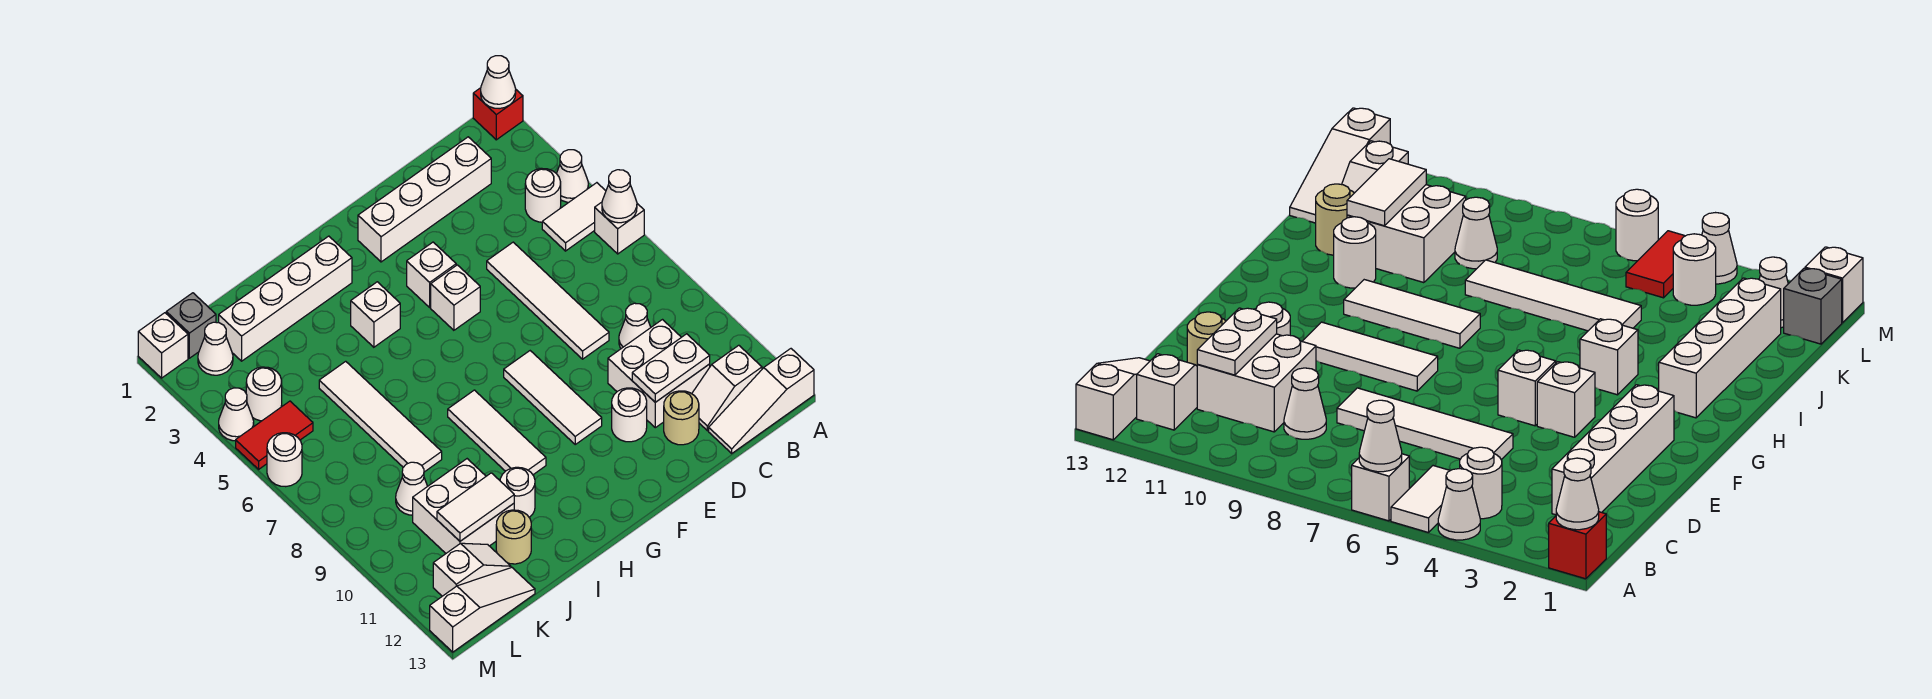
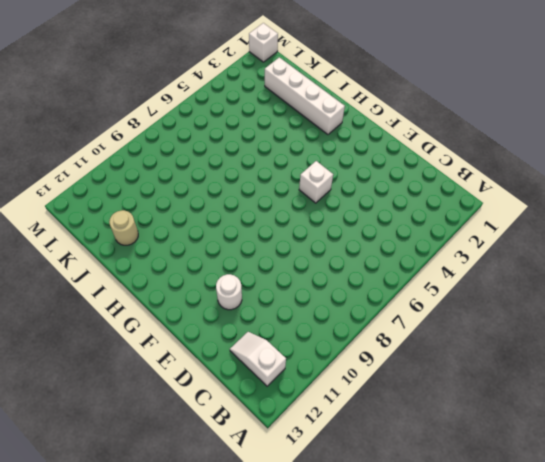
none -> red 1x1 brick [473,88,523,140]
none -> white 1x1 cone [556,150,588,202]
none -> white 1x2 tile [542,183,606,251]
none -> white 1x1 brick [595,202,644,254]

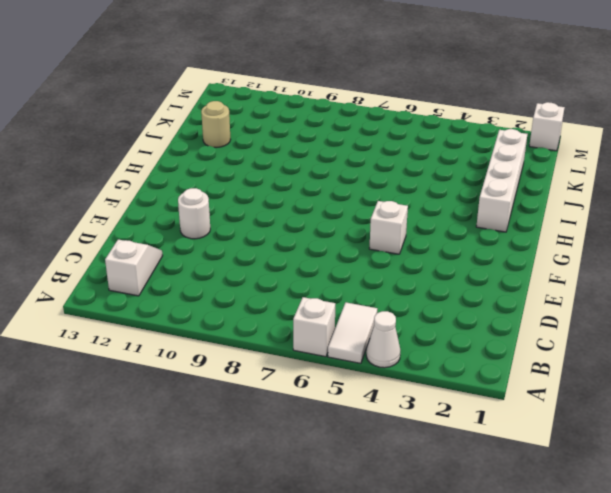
none -> red 1x1 brick [473,88,523,140]
none -> white 1x3 slope [709,349,814,453]
none -> white 1x1 round brick [525,168,561,222]
none -> white 1x4 brick [358,137,491,262]

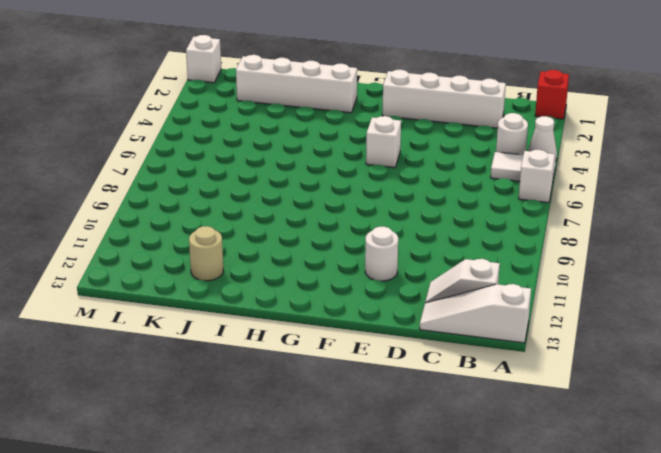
none -> white 1x1 cone [619,303,651,348]
none -> white 2x2 brick [608,320,710,428]
none -> white 1x4 tile [487,242,609,359]
none -> tan 1x1 round brick [664,391,699,445]

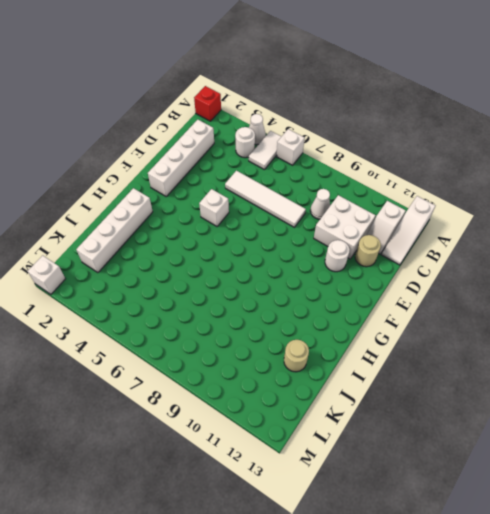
none -> white 1x1 brick [407,242,456,307]
none -> white 1x3 tile [504,351,602,444]
none -> white 1x1 brick [351,282,400,347]
none -> white 1x3 tile [448,390,546,475]

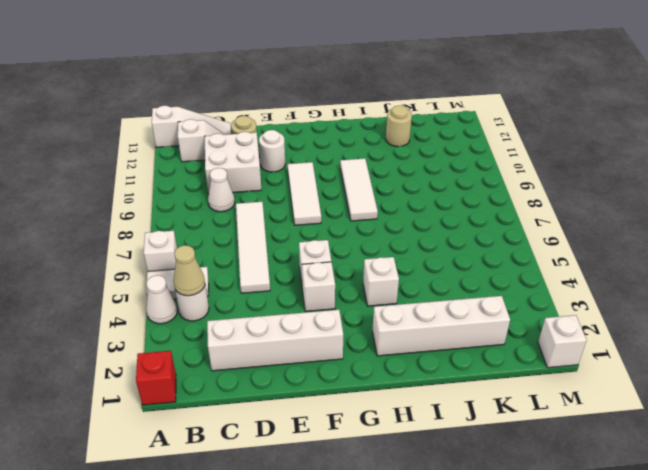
tan 1x1 cone [173,245,205,296] -> none
none -> white 1x1 round brick [500,467,535,517]
none -> white 1x4 tile [319,361,442,472]
none -> white 2x2 brick [413,459,514,553]
none -> white 1x1 cone [396,462,428,515]

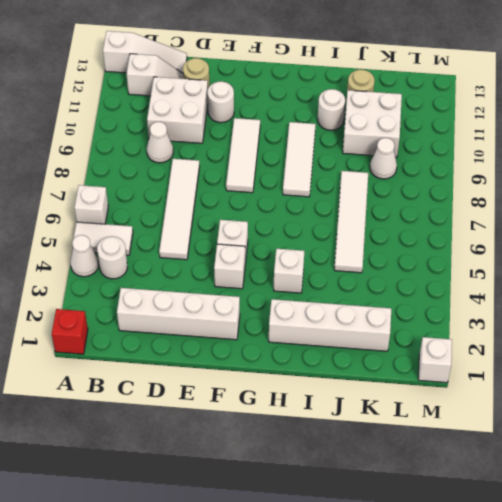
none -> white 1x2 slope [433,543,511,596]
none -> white 1x3 slope [430,568,535,652]
none -> grey 1x1 brick [166,293,216,358]
none -> white 1x1 cone [198,322,233,375]

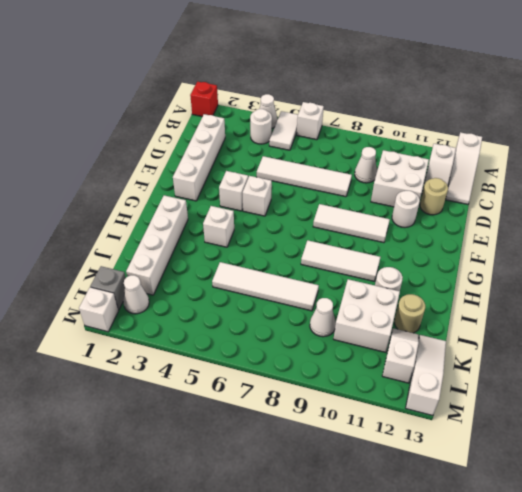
none -> white 1x1 round brick [246,367,282,421]
none -> red 1x2 tile [236,401,313,469]
none -> white 1x1 cone [219,388,254,441]
none -> white 1x1 round brick [267,433,302,487]

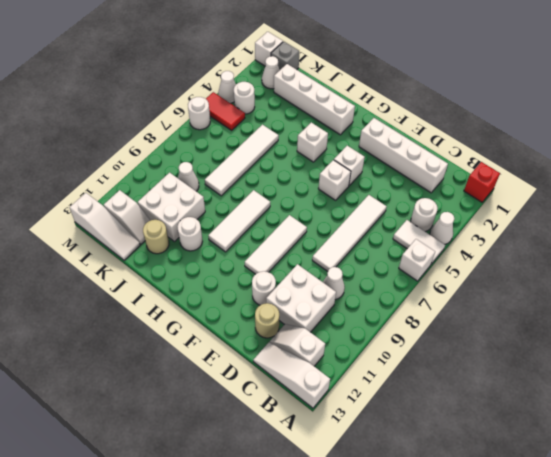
none -> white 1x1 cone [481,56,516,109]
none -> white 1x1 cone [602,170,637,223]
none -> white 1x2 plate [632,334,710,402]
none -> white 1x2 tile [437,473,514,541]

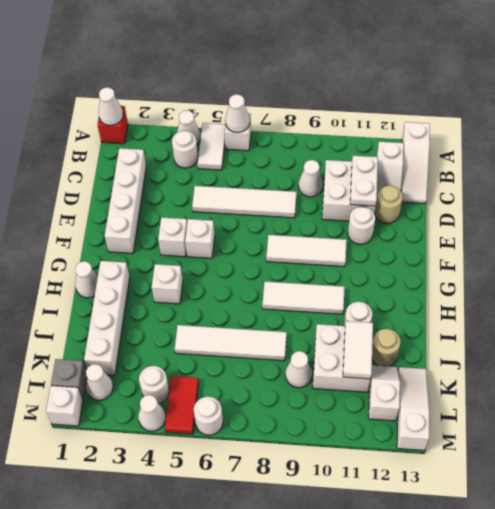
white 1x1 cone [75,261,98,298] -> none

